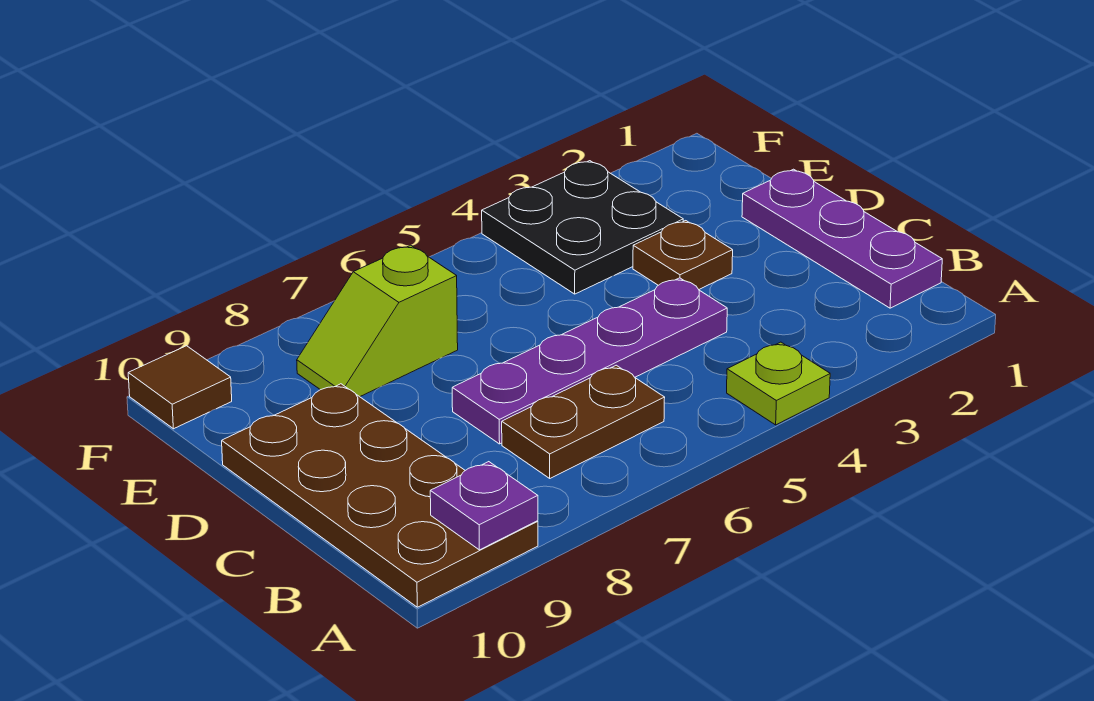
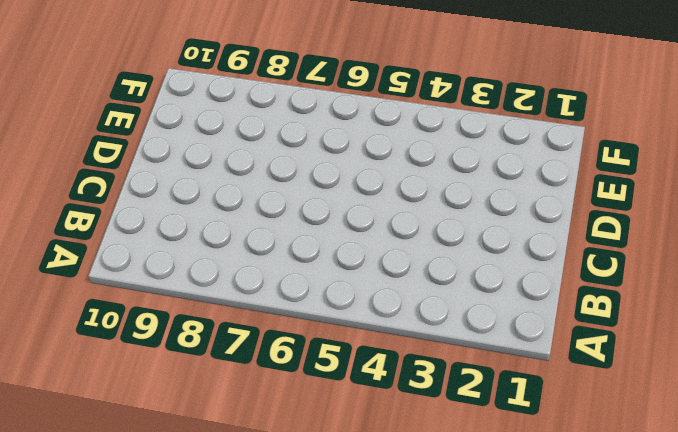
none -> lime 1x1 plate [727,342,830,425]
none -> brown 2x4 plate [222,384,538,607]

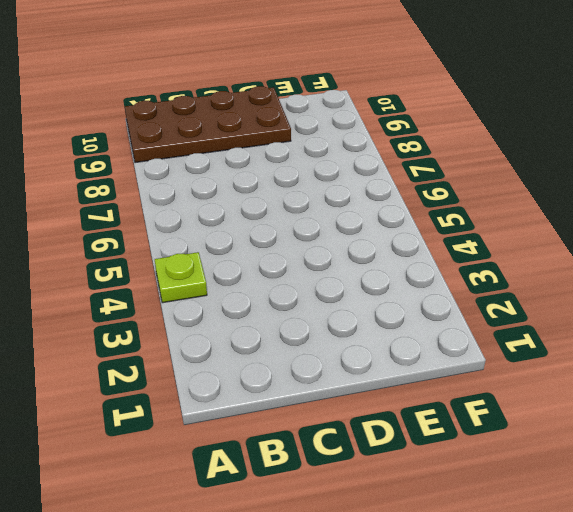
none -> purple 1x3 plate [742,169,942,308]
none -> brown 1x2 plate [502,365,665,478]

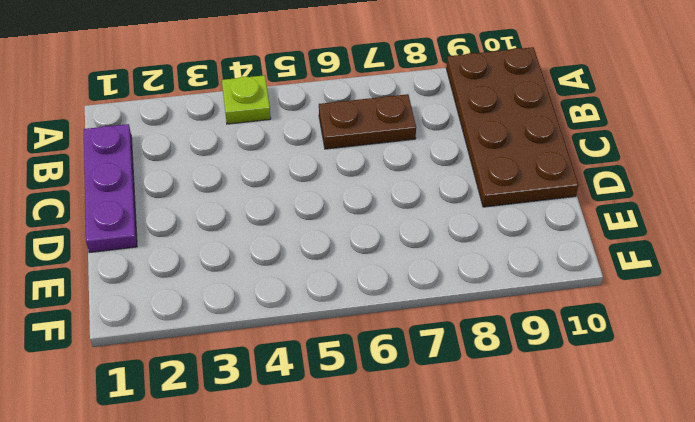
none -> purple 1x4 plate [452,278,727,444]
none -> brown 1x1 plate [633,221,733,289]

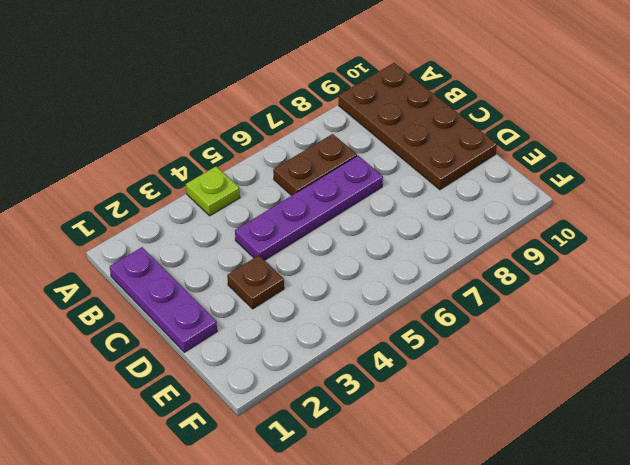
none -> black 2x2 plate [482,161,683,294]
none -> lime 1x2 slope [297,245,458,397]

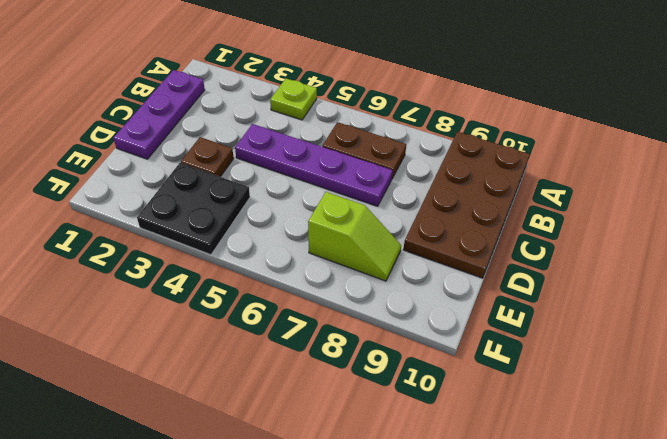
none -> brown 1x1 tile [128,346,232,429]
none -> purple 1x1 plate [430,462,538,550]

